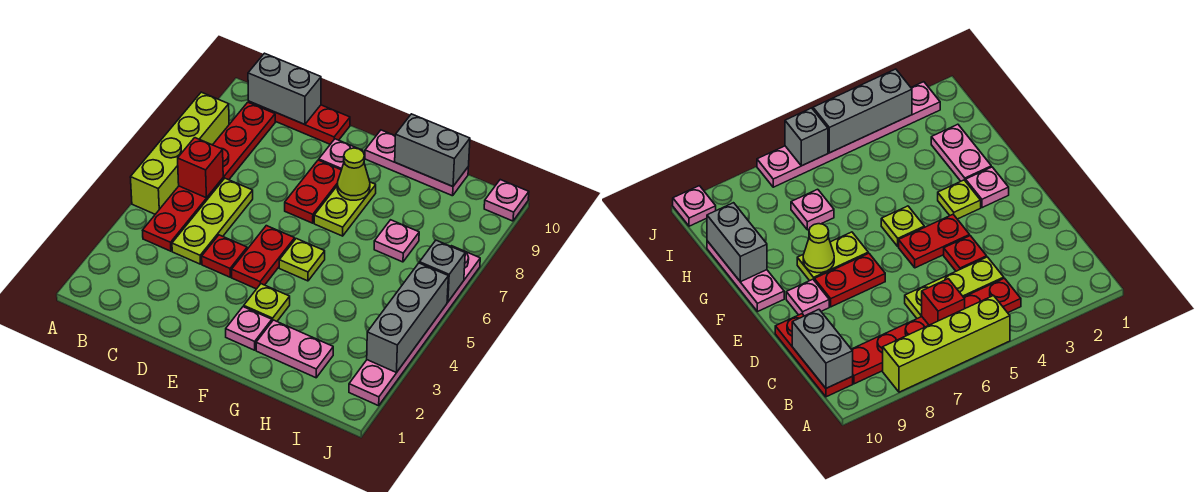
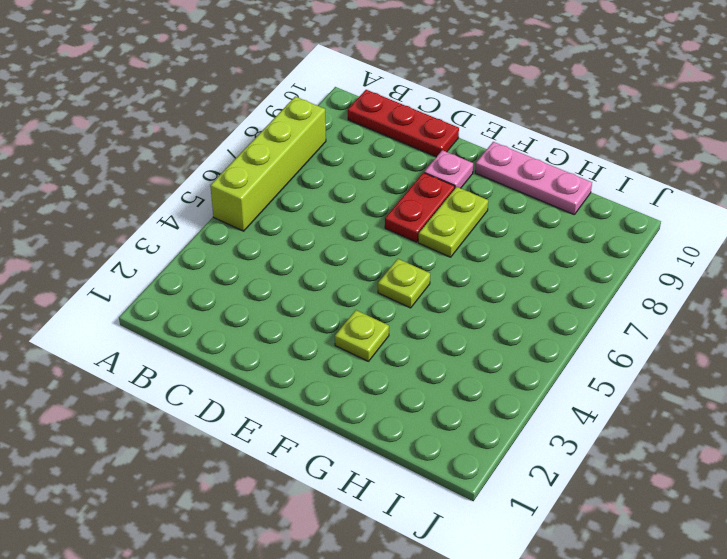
none -> red 1x6 plate [142,102,275,251]
none -> lime 1x3 plate [172,178,253,264]
none -> red 1x1 plate [202,235,247,277]

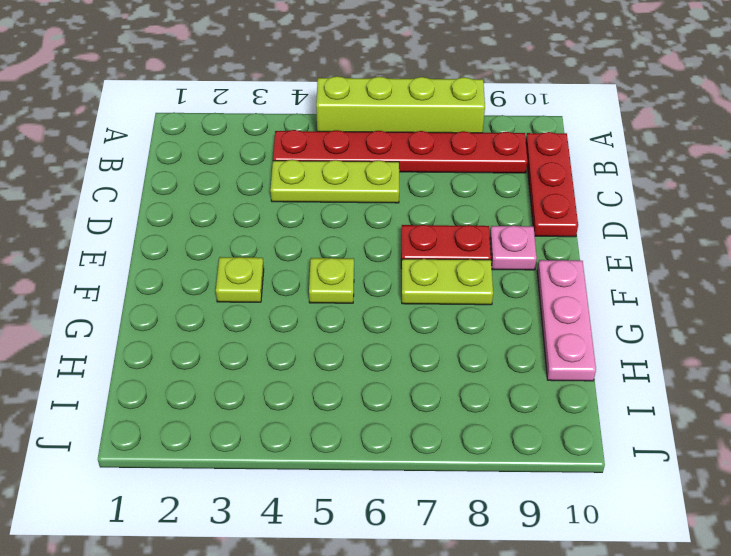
none -> red 1x1 plate [202,235,247,277]
none -> red 1x2 plate [232,226,295,289]
none -> pink 1x1 plate [226,307,272,350]

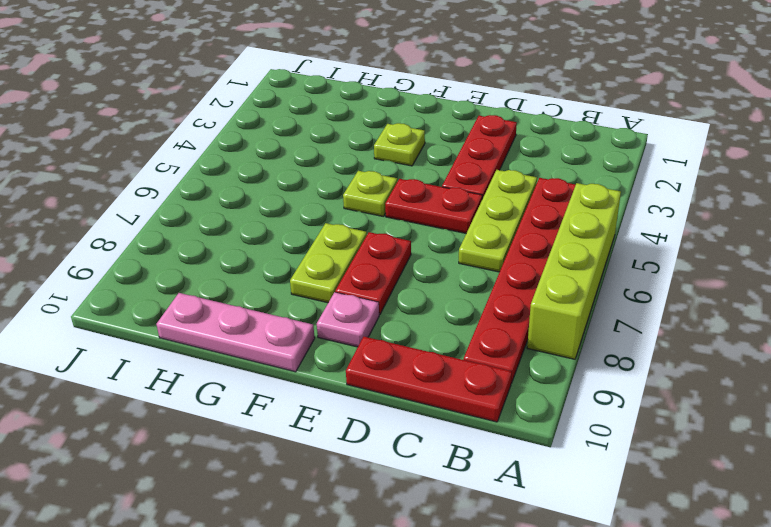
red 1x3 plate [442,115,517,199] -> red 1x1 plate [202,235,247,277]
red 1x2 plate [385,179,482,233] -> red 1x2 plate turned to [232,226,295,289]
none -> pink 1x1 plate [226,307,272,350]
none -> pink 1x2 plate [256,320,333,378]
none -> pink 1x1 plate [374,220,419,262]

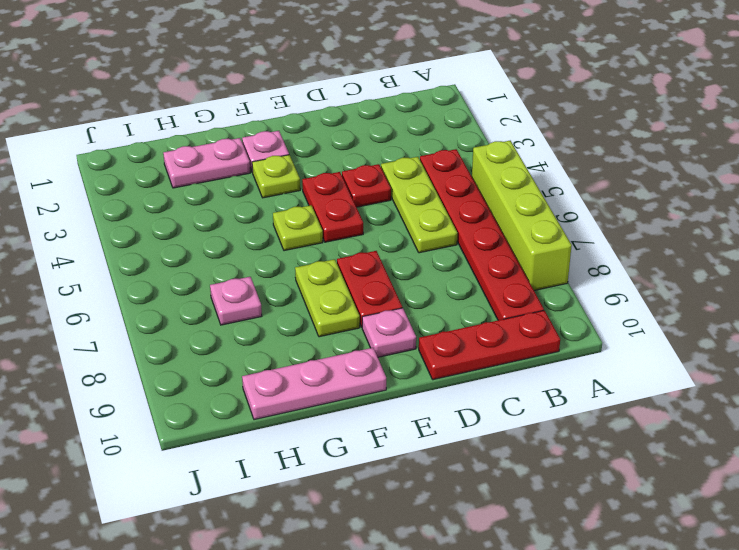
none -> pink 1x6 plate [349,246,480,406]
none -> pink 1x1 plate [484,180,529,221]
none -> red 1x1 brick [178,138,223,198]

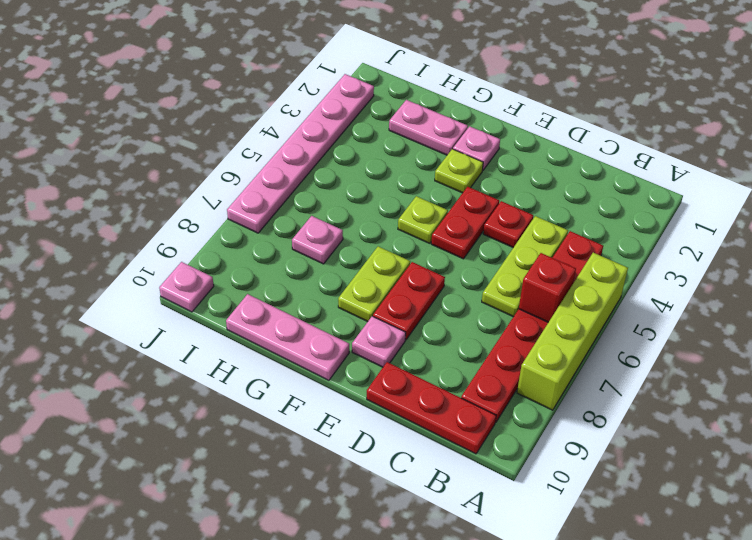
none -> grey 1x2 brick [248,53,321,124]
none -> lime 1x1 cone [337,148,370,200]
none -> grey 1x2 brick [395,114,470,186]

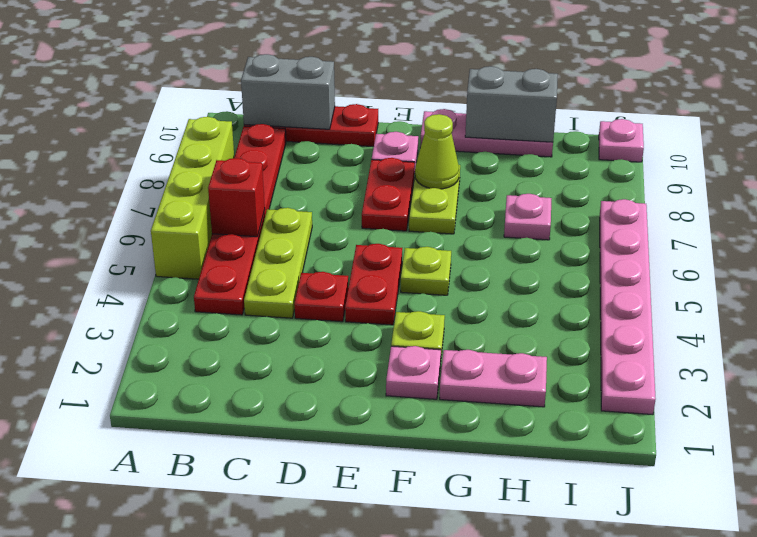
none -> grey 1x3 brick [367,263,448,373]
none -> grey 1x1 brick [420,240,465,302]

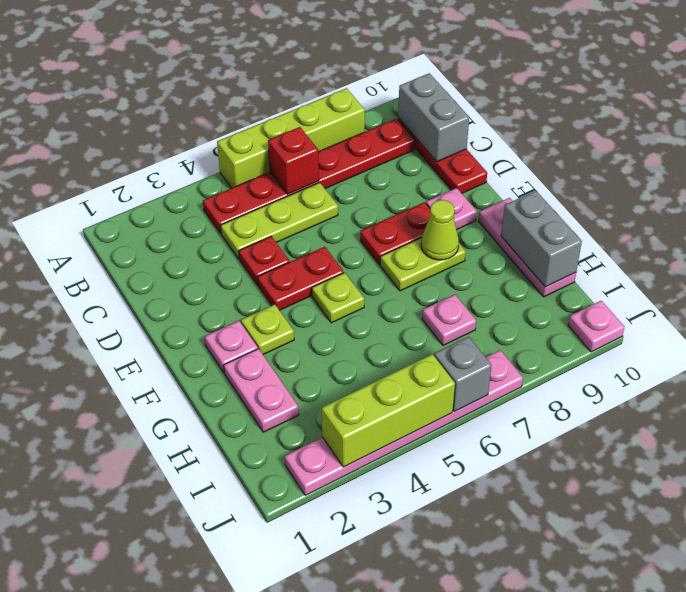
lime 1x3 brick [322,354,455,467] -> grey 1x3 brick [367,263,448,373]

